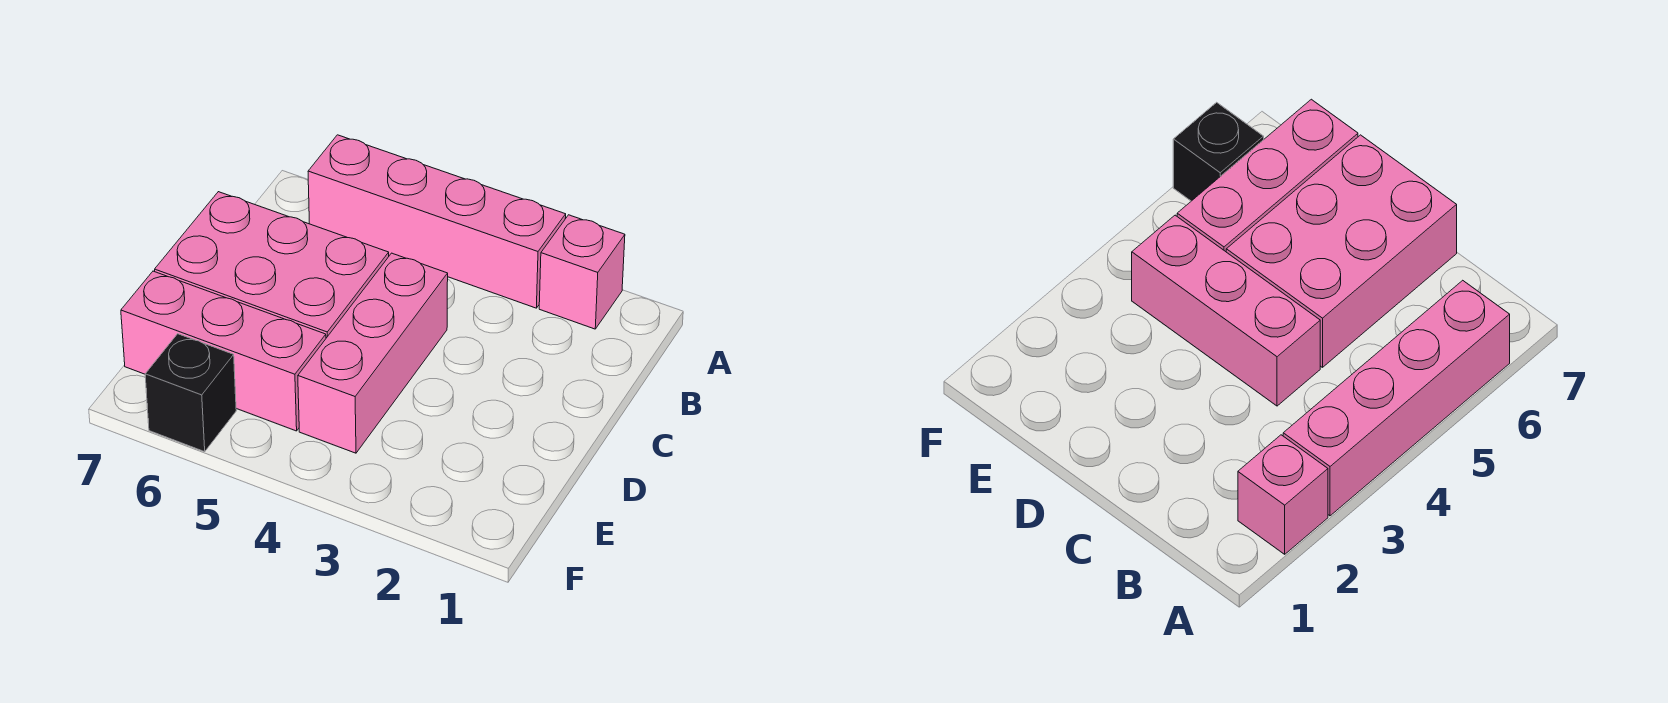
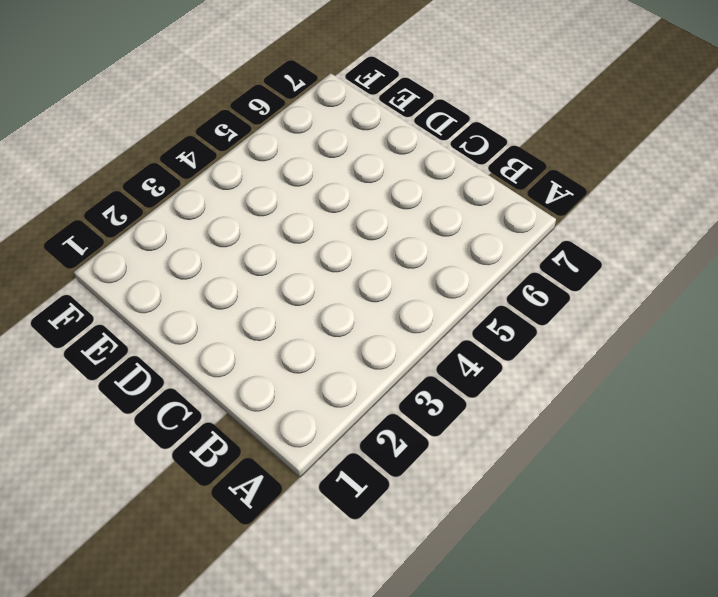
none -> pink 1x1 brick [539,215,625,329]
none -> pink 1x4 brick [308,135,566,308]

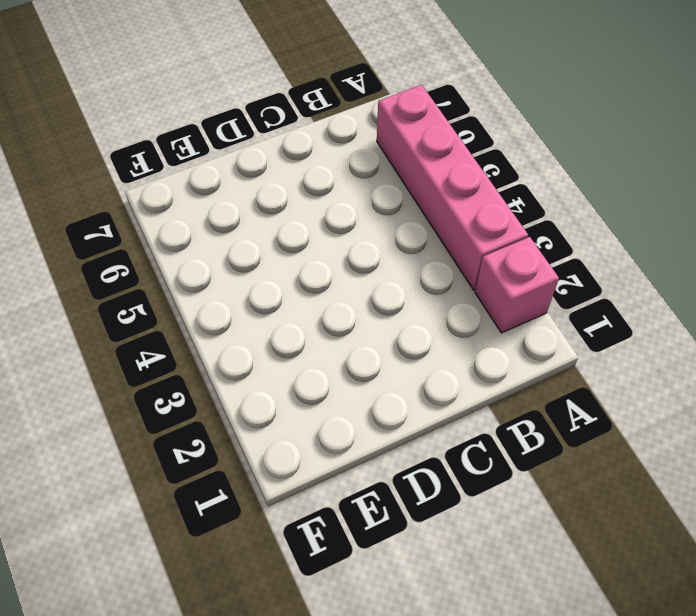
none -> pink 1x3 brick [298,253,448,453]
none -> pink 2x3 brick [155,192,389,338]

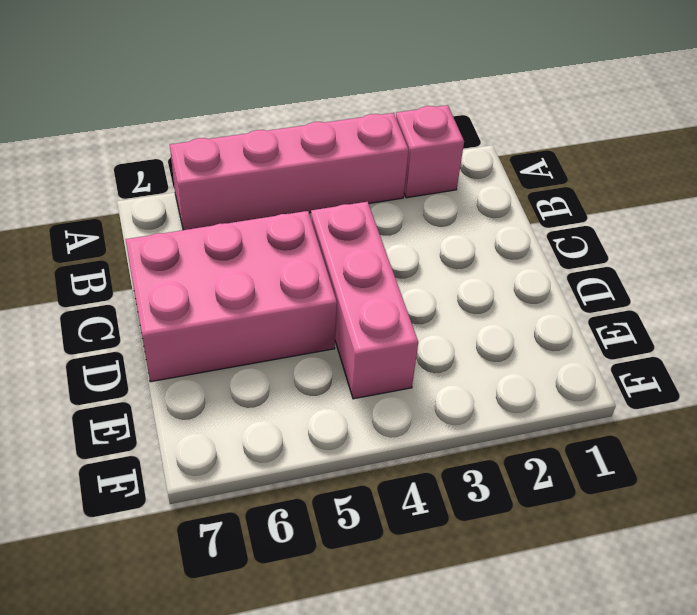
none -> pink 1x3 brick [121,271,326,431]
none -> black 1x1 brick [145,334,236,452]

